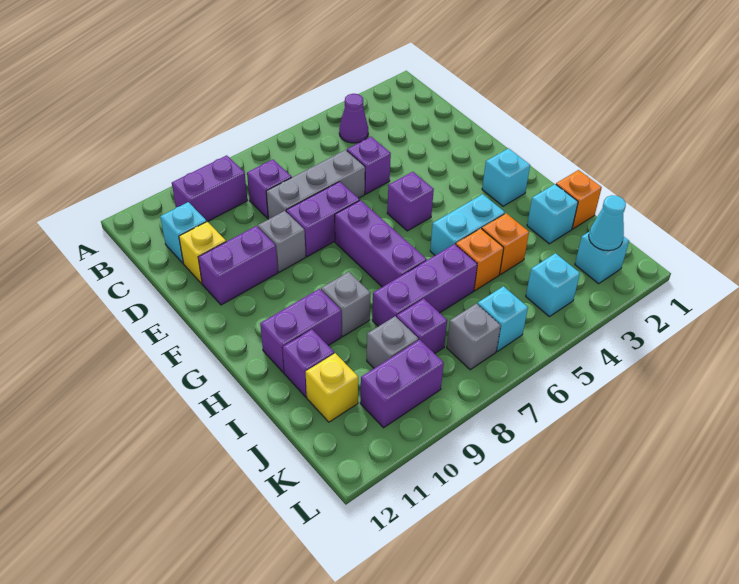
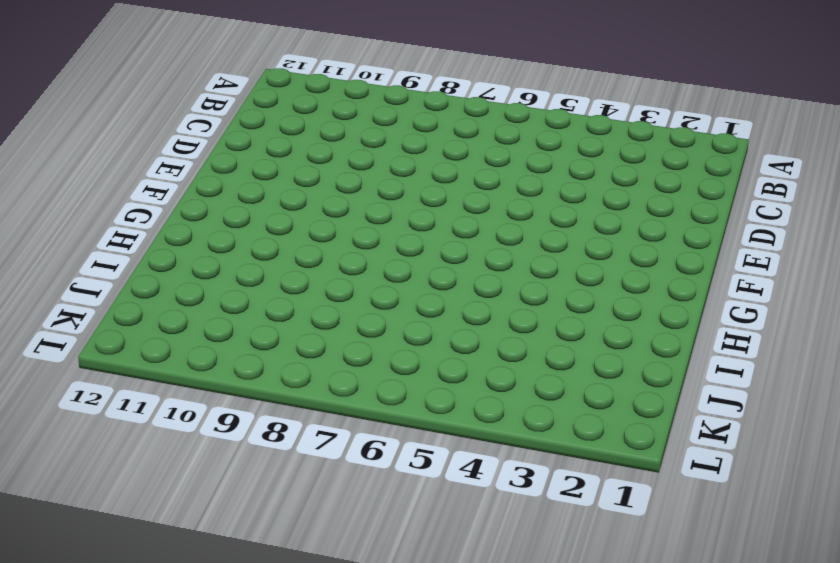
none -> purple 1x1 cone [339,94,368,143]
none -> purple 1x2 brick [172,155,247,222]
none -> purple 1x1 brick [247,160,292,218]
none -> cyan 1x1 brick [160,202,207,263]

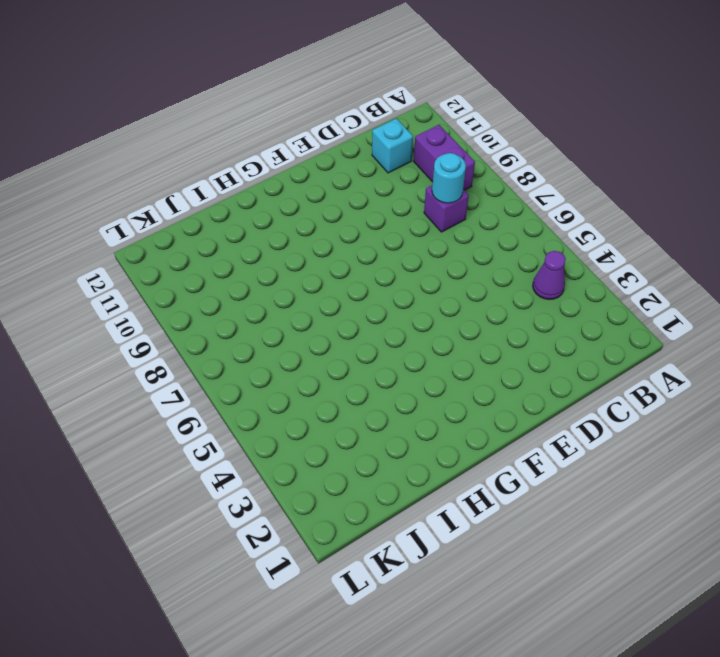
cyan 1x1 round brick [432,153,466,203] -> none
none -> purple 1x1 brick [347,137,391,194]
none -> grey 1x3 brick [266,150,365,219]
none -> yellow 1x1 brick [179,222,226,284]
none -> purple 1x2 brick [286,182,360,257]

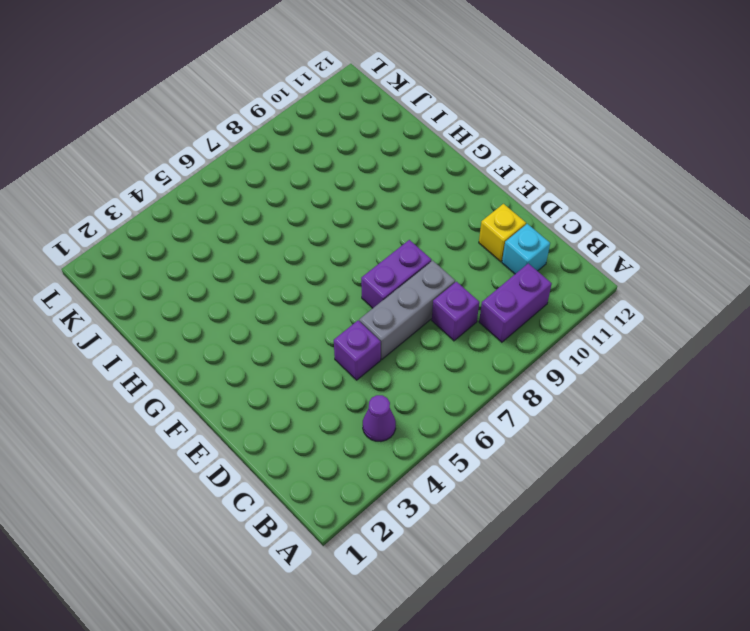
none -> grey 1x1 brick [258,211,306,272]
none -> purple 1x2 brick [198,226,278,305]
none -> purple 1x1 brick [387,172,434,231]
none -> purple 1x3 brick [335,200,427,287]

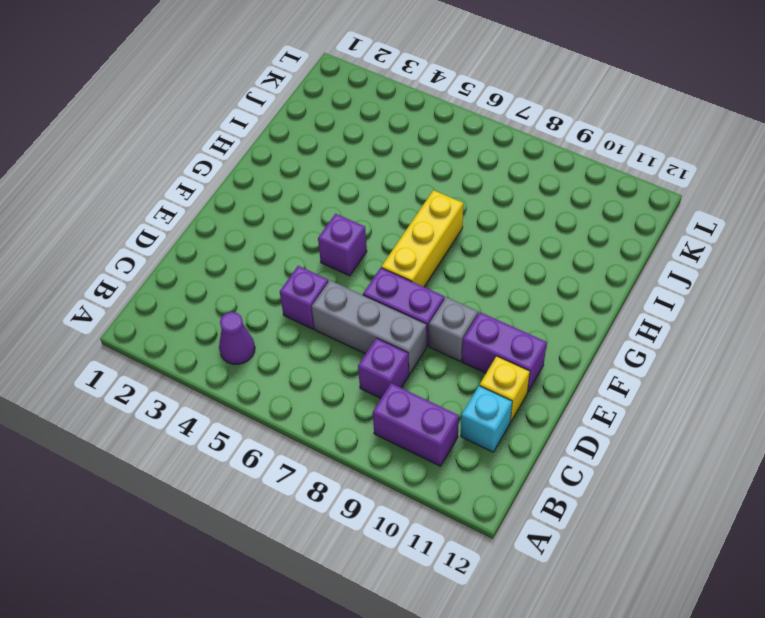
yellow 1x3 brick [381,190,463,287] -> purple 1x3 brick [335,200,427,287]
none -> cyan 1x1 brick [482,148,530,206]
none -> cyan 1x2 brick [430,194,505,255]
none -> grey 1x1 brick [321,272,370,336]
none -> purple 1x2 brick [260,289,341,373]

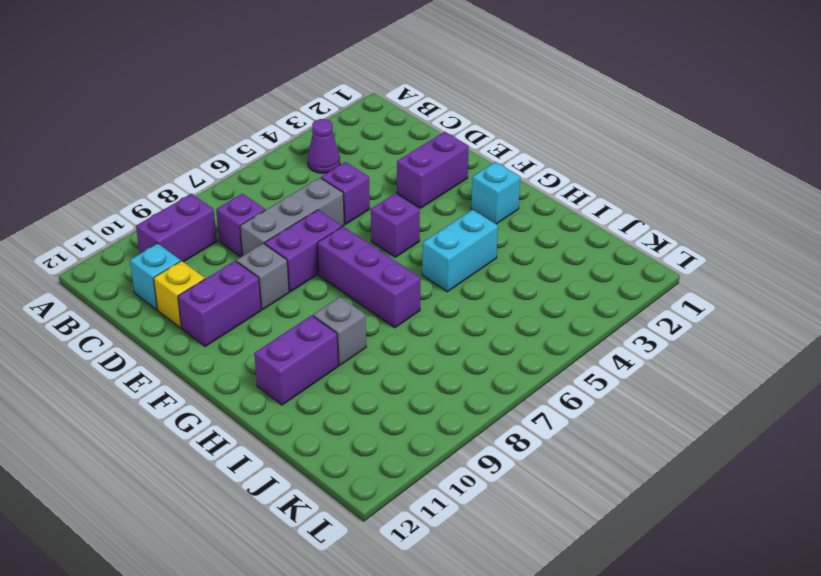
purple 1x2 brick [397,132,469,208] -> purple 1x2 brick moved to [360,340,444,428]
none -> orange 1x1 brick [556,170,602,229]
none -> cyan 1x1 brick [527,184,578,244]
none -> orange 1x1 brick [482,213,529,275]
none -> orange 1x1 brick [456,228,504,291]

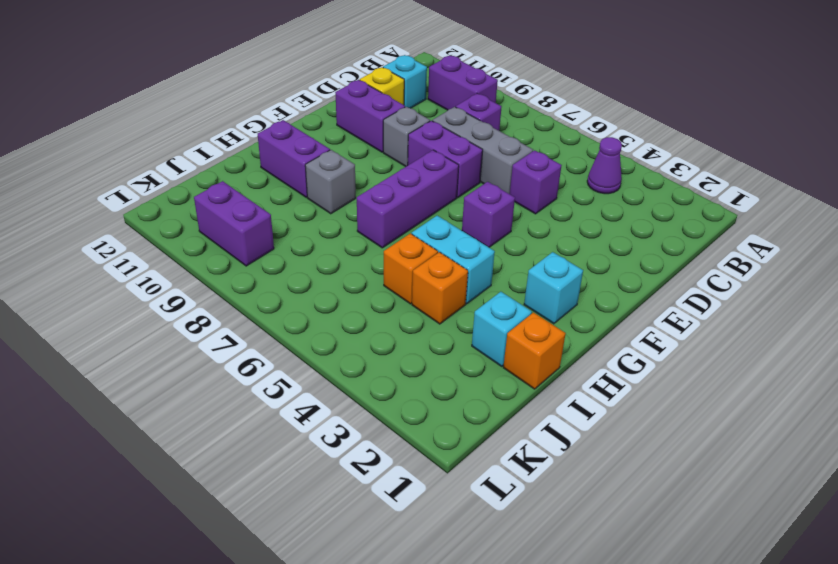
none -> purple 1x3 brick [372,244,477,326]
none -> purple 1x1 brick [282,329,334,397]
none -> purple 1x1 brick [397,299,447,354]
none -> grey 1x1 brick [367,316,418,368]

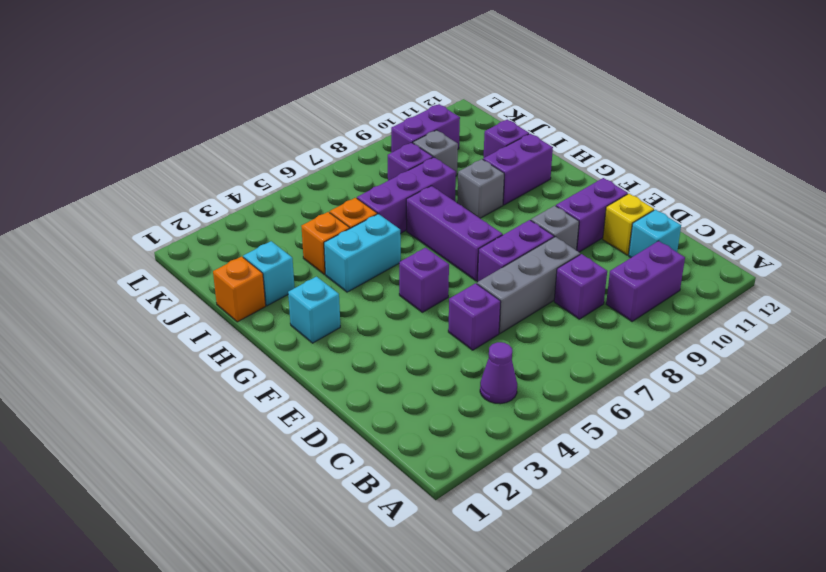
none -> yellow 1x1 brick [306,353,358,422]
none -> cyan 1x1 brick [575,231,629,284]
none -> cyan 1x1 brick [526,253,580,317]
none -> cyan 1x1 brick [478,286,528,351]

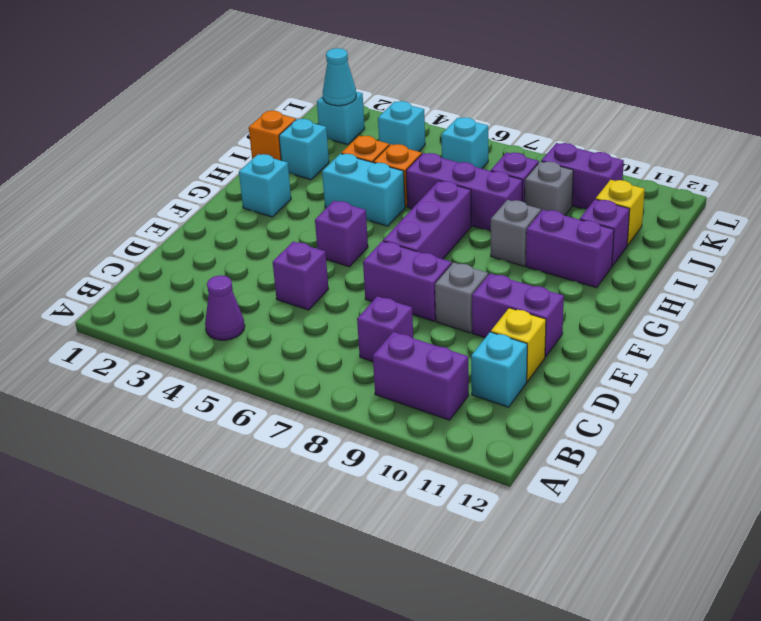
none -> grey 1x3 brick [266,150,365,219]
none -> grey 1x1 brick [447,304,501,370]

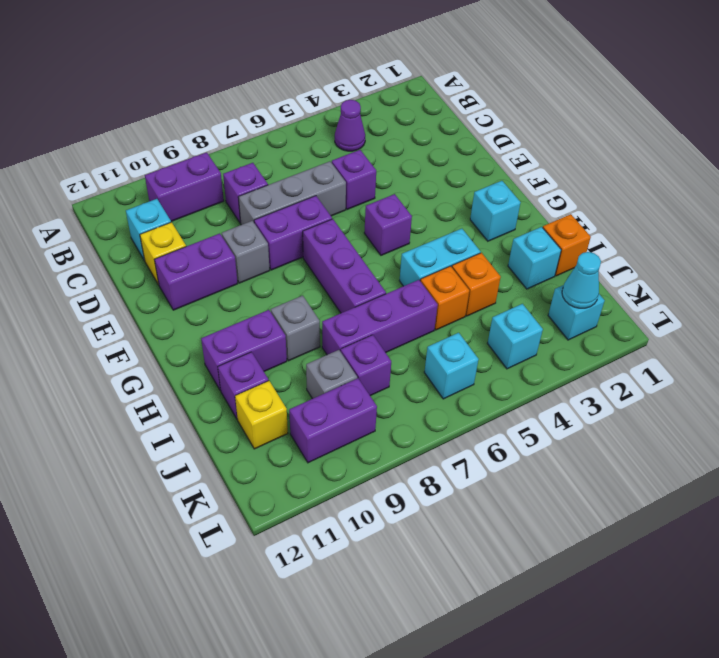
none -> grey 1x1 brick [447,304,501,370]

